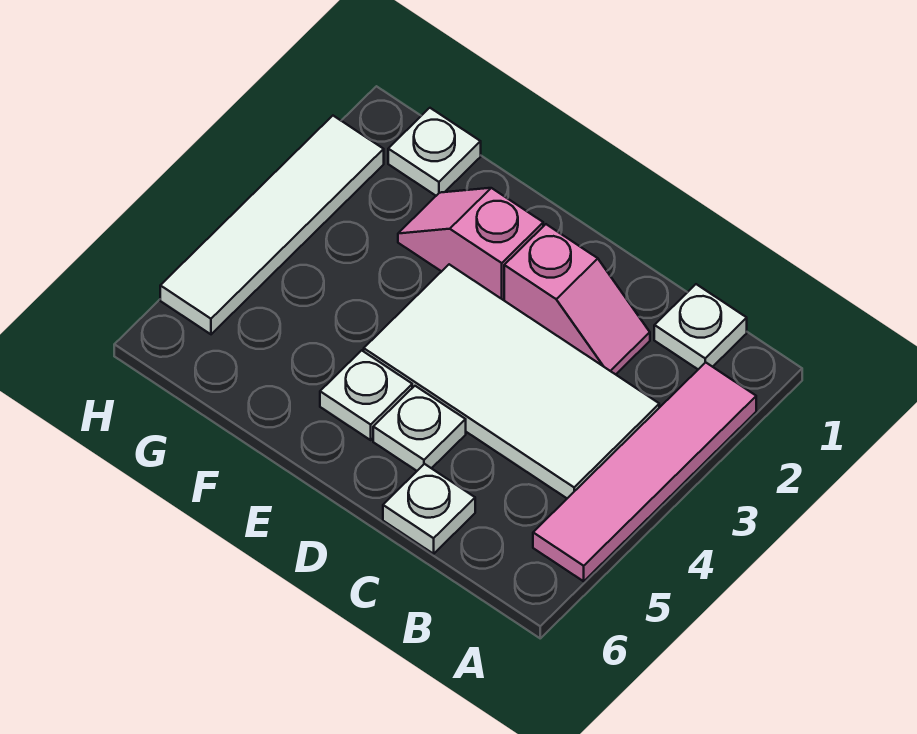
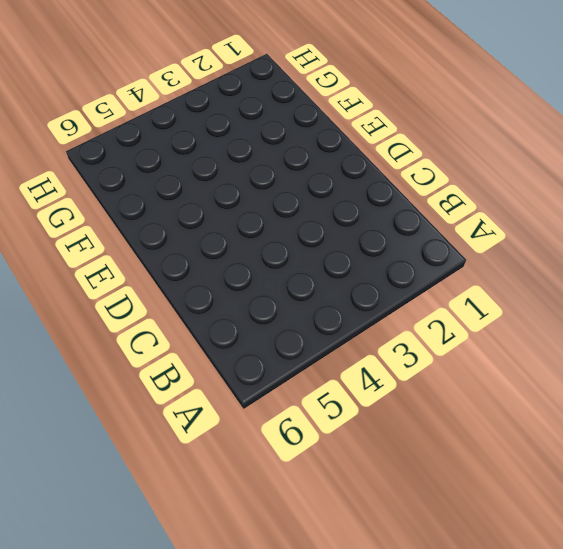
none -> pink 1x4 tile [533,362,756,581]
none -> white 1x1 plate [654,284,747,369]

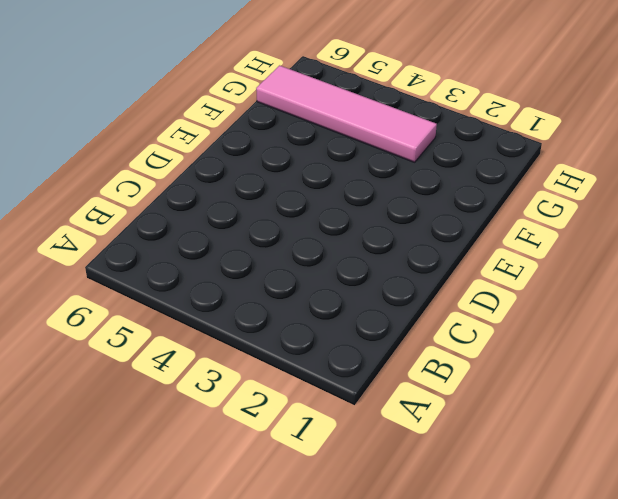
pink 1x4 tile [256,65,437,162] -> pink 1x4 tile moved to [533,362,756,581]
none -> white 1x1 plate [654,284,747,369]
none -> white 2x4 tile [364,264,659,498]

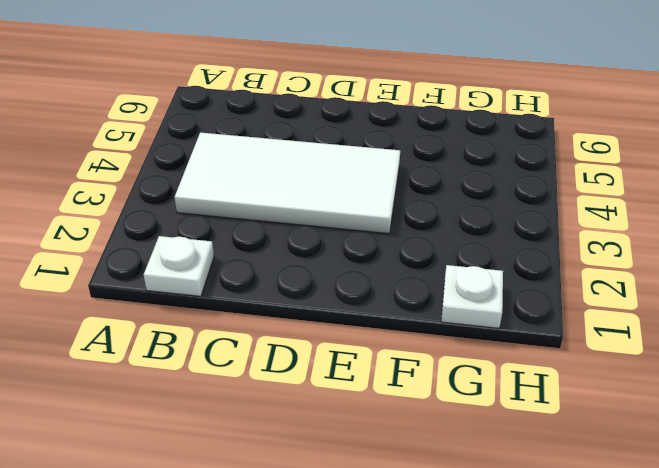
none -> pink 1x4 tile [533,362,756,581]
none -> pink 1x2 slope [504,224,650,374]

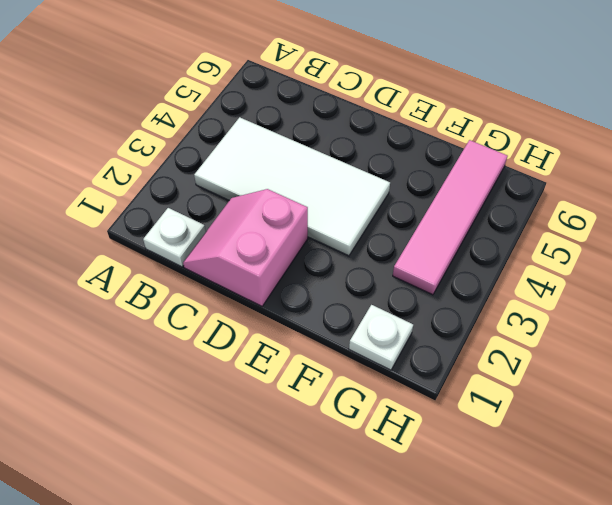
pink 2x2 slope [183,189,308,306] -> pink 1x2 slope [504,224,650,374]
pink 1x4 tile [393,140,507,295] -> pink 1x4 tile moved to [533,362,756,581]
none -> white 1x1 plate [383,464,475,554]
none -> white 1x1 plate [373,386,466,471]

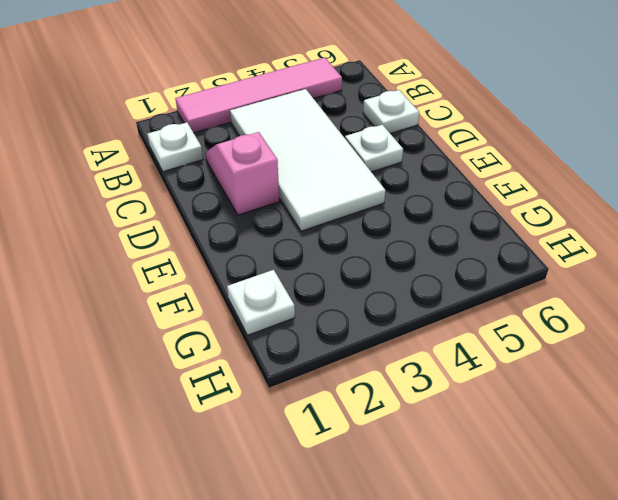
none -> pink 1x2 slope [398,188,543,300]
none -> white 1x1 plate [320,350,412,440]

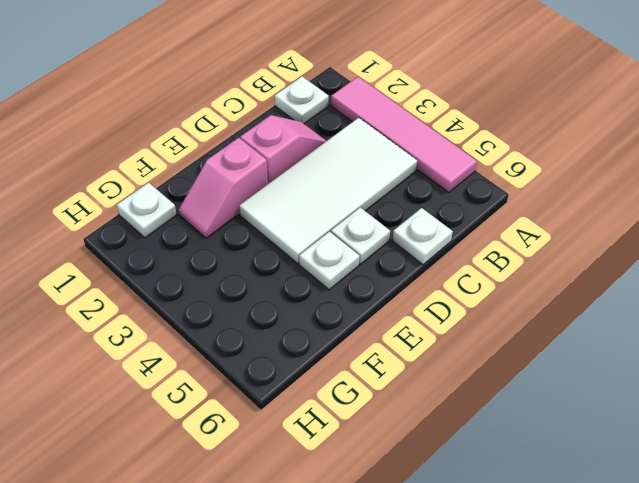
none -> white 1x4 tile [160,116,384,334]

